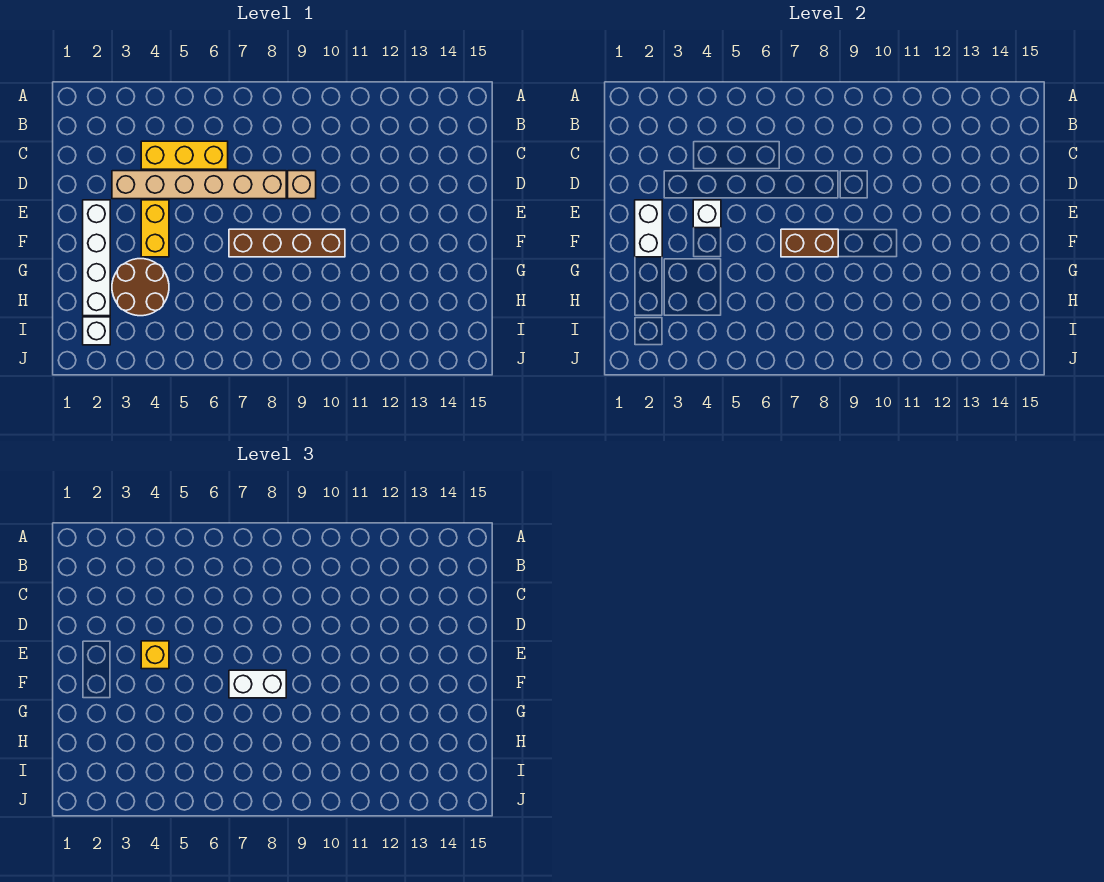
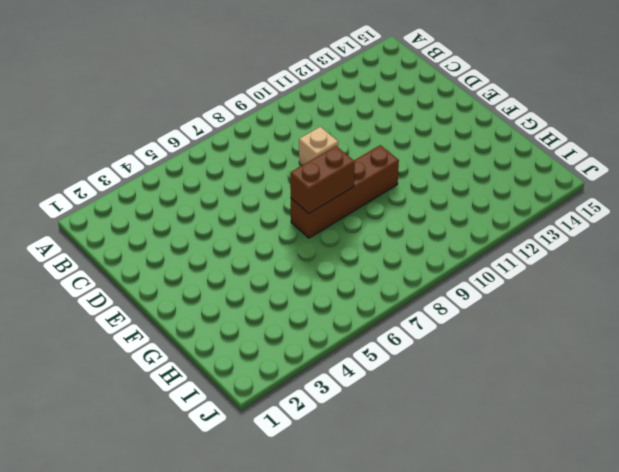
none -> yellow 1x3 brick [141,141,228,169]
none -> tan 1x6 brick [112,171,286,199]
none -> white 1x4 brick [83,200,110,316]

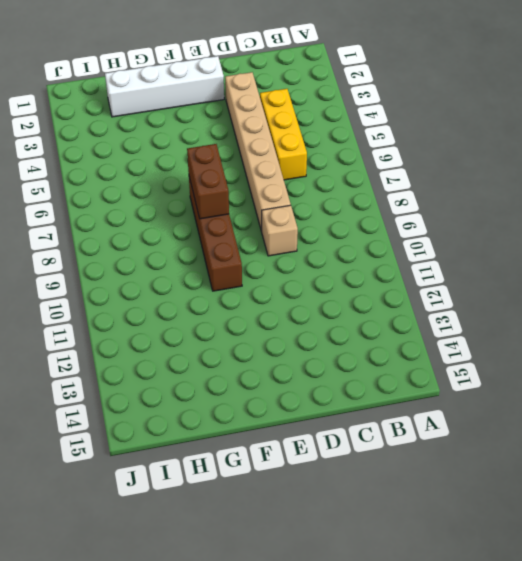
none -> yellow 1x2 brick [141,200,169,257]
none -> brown 2x2 round brick [112,259,169,316]
none -> white 1x1 brick [83,317,110,345]

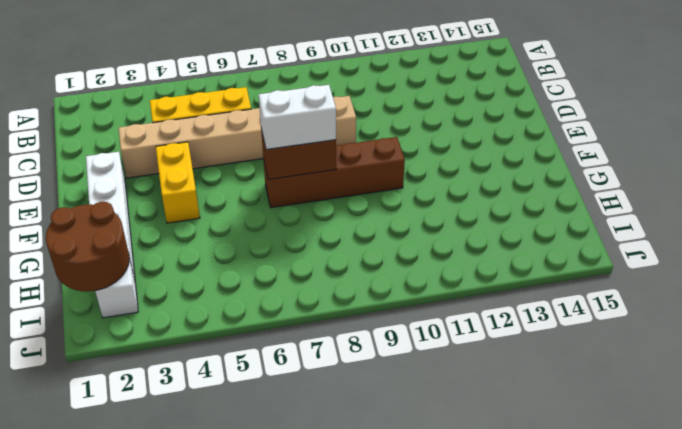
brown 2x2 round brick [46,202,129,291] -> brown 2x2 round brick moved to [112,259,169,316]
none -> white 1x2 brick [635,200,662,257]
none -> white 1x1 brick [693,200,721,228]
none -> yellow 1x1 brick [141,641,169,669]

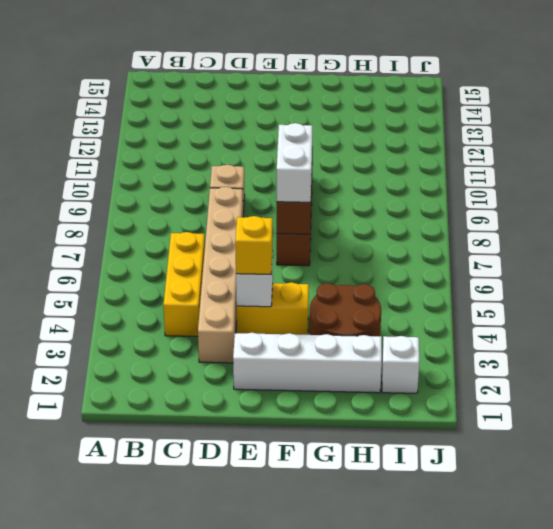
none -> white 1x2 brick [635,200,662,257]

